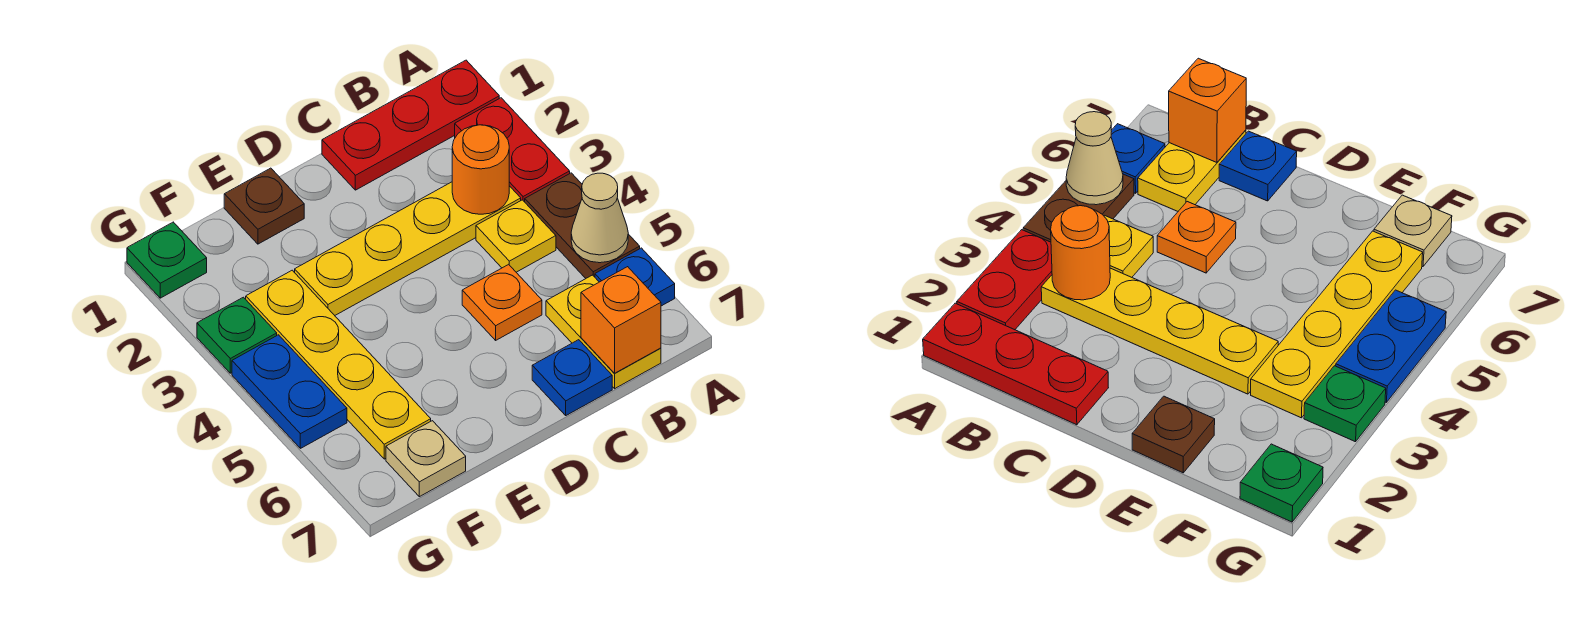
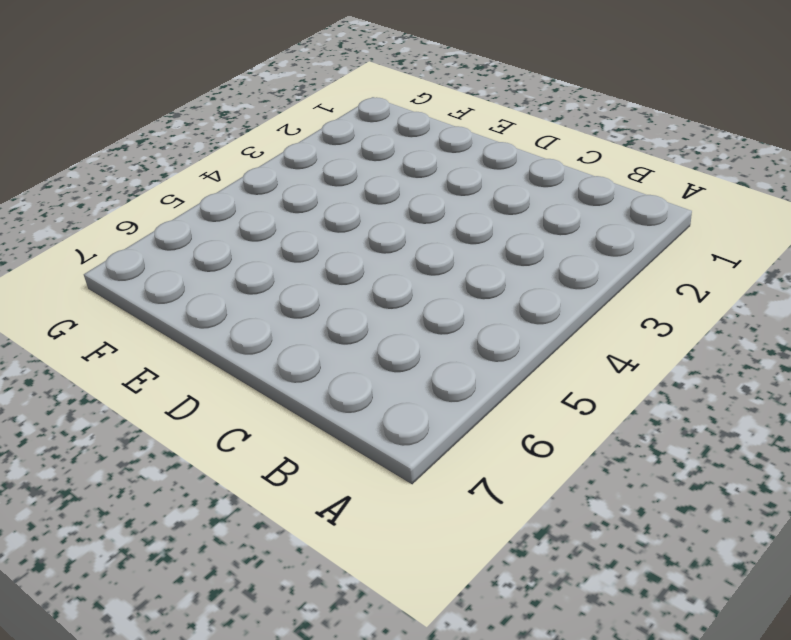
none -> red 1x3 plate [322,60,499,190]
none -> red 1x2 plate [455,98,570,202]
none -> brown 1x2 plate [525,173,640,278]

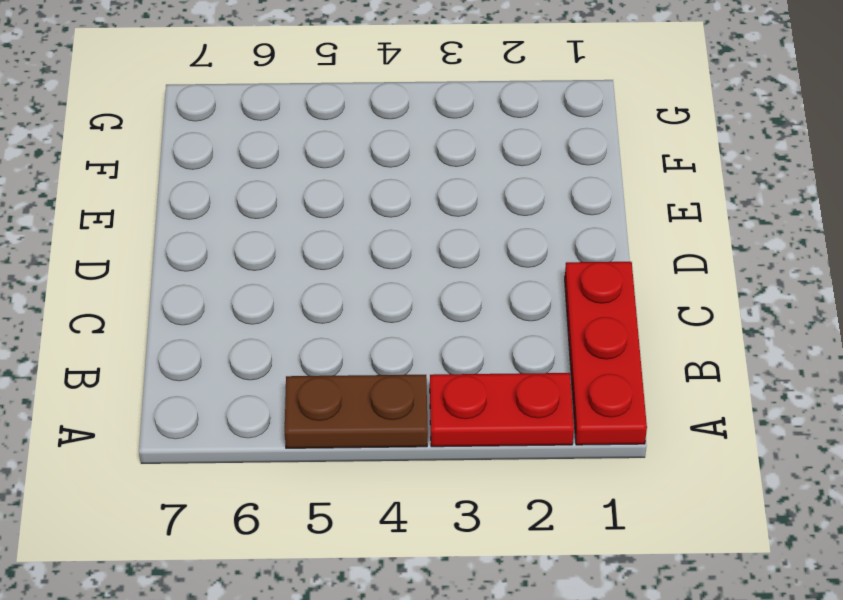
none -> blue 1x1 plate [595,248,675,306]
none -> yellow 1x4 plate [295,182,521,315]
none -> yellow 1x1 plate [476,200,556,272]

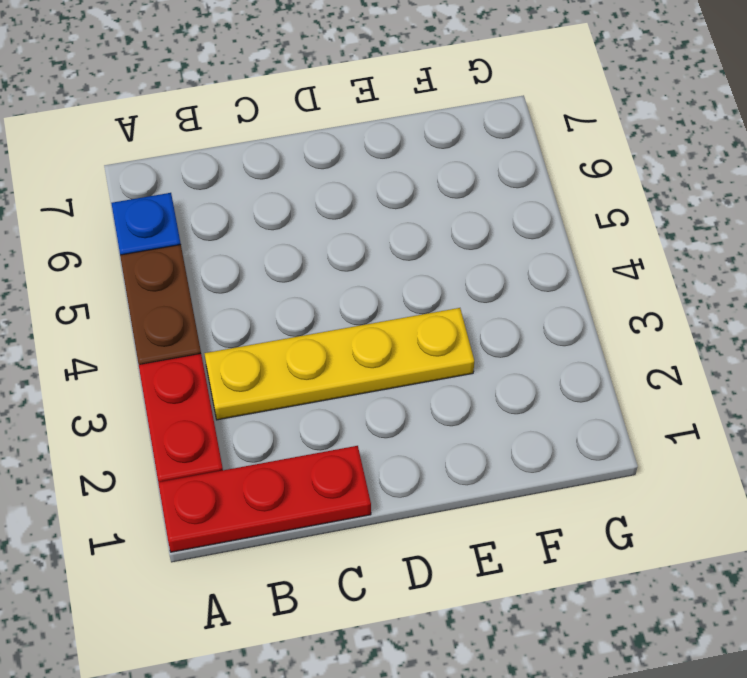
none -> yellow 1x1 plate [476,200,556,272]
none -> yellow 1x2 plate [546,275,661,389]
none -> orange 1x1 plate [462,264,542,340]

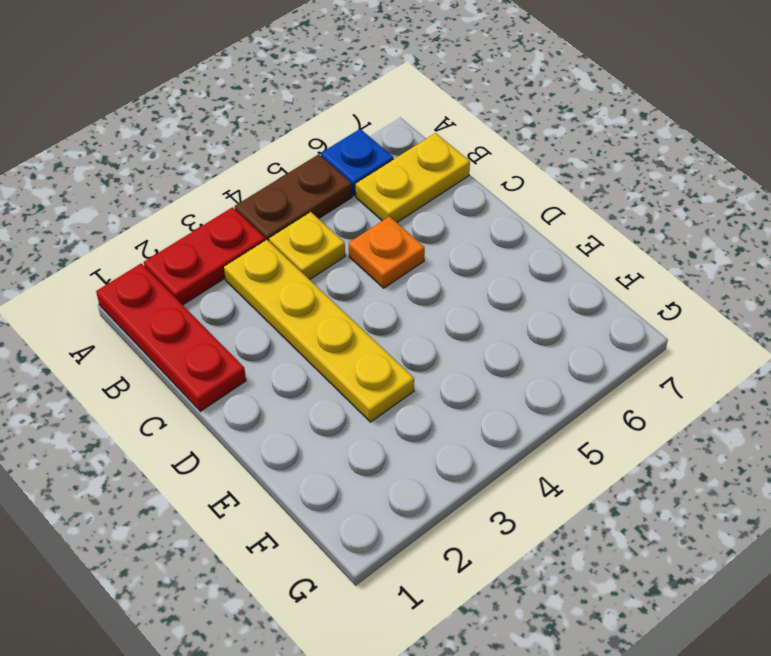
none -> blue 1x1 plate [532,340,612,415]
none -> brown 1x1 plate [224,168,304,244]
none -> yellow 1x4 plate [246,270,431,459]

